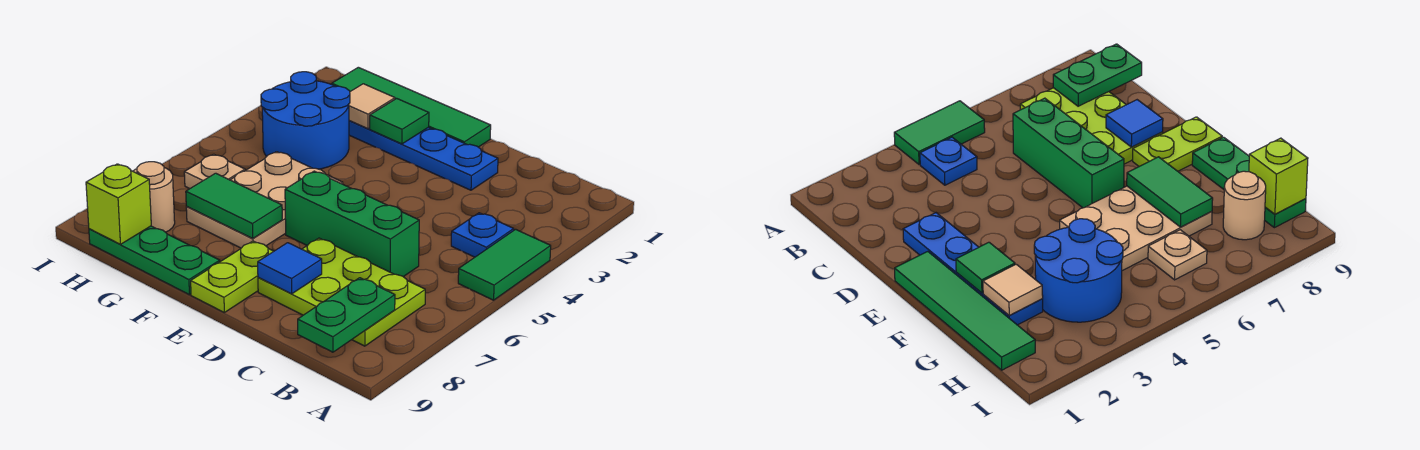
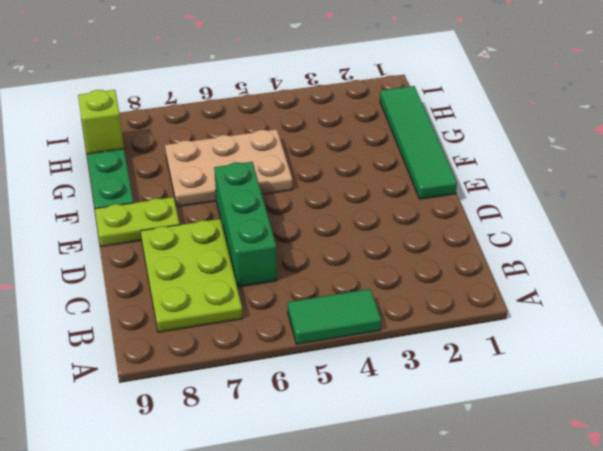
none -> blue 1x1 plate [451,213,514,257]
none -> blue 1x4 plate [349,121,498,190]
none -> blue 2x2 round brick [261,72,350,169]

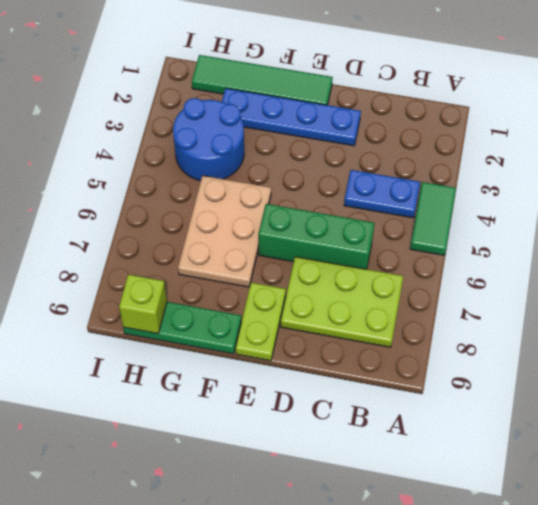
blue 1x2 plate [344,170,420,218] -> blue 1x1 plate [451,213,514,257]
none -> tan 1x1 plate [184,154,245,189]
none -> tan 1x1 round brick [133,162,175,232]
none -> green 1x2 plate [298,278,395,352]

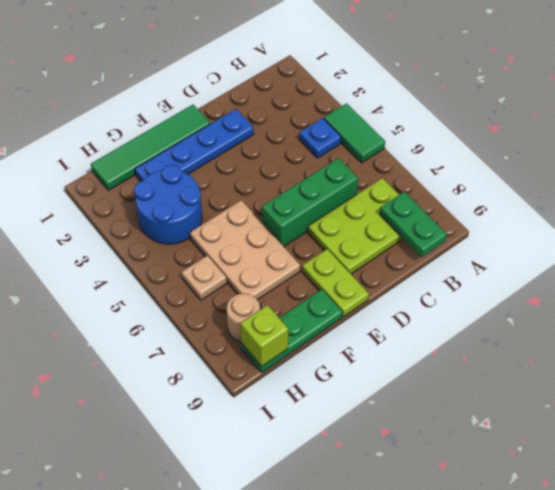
none -> blue 1x1 tile [258,243,322,294]
none -> green 1x1 tile [370,98,429,144]
none -> green 1x2 tile [186,173,282,238]

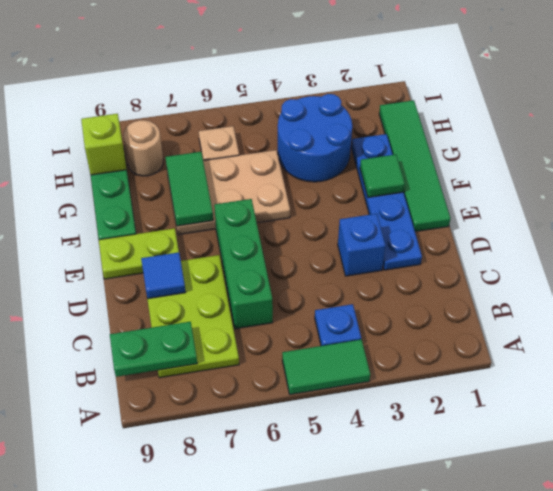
blue 1x1 brick [338,214,386,276] -> none
none -> tan 1x1 tile [349,84,395,129]

